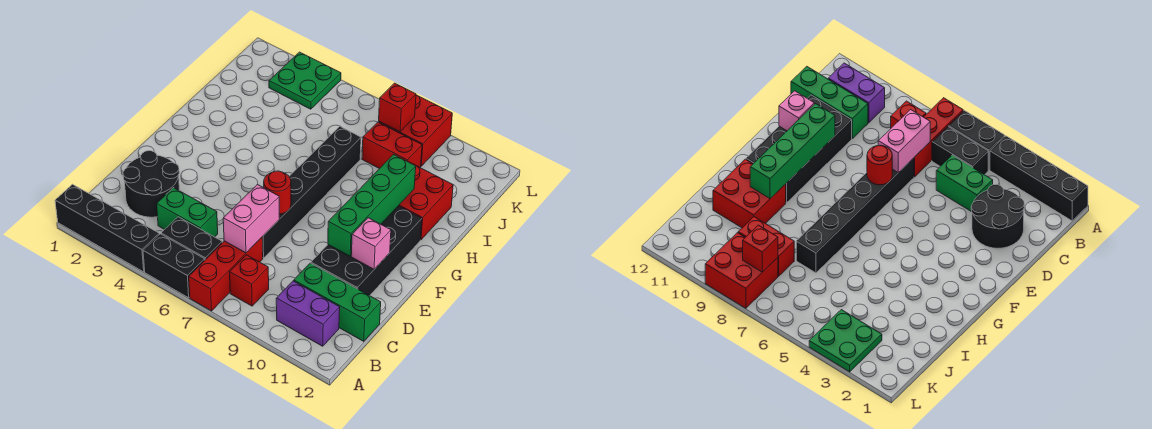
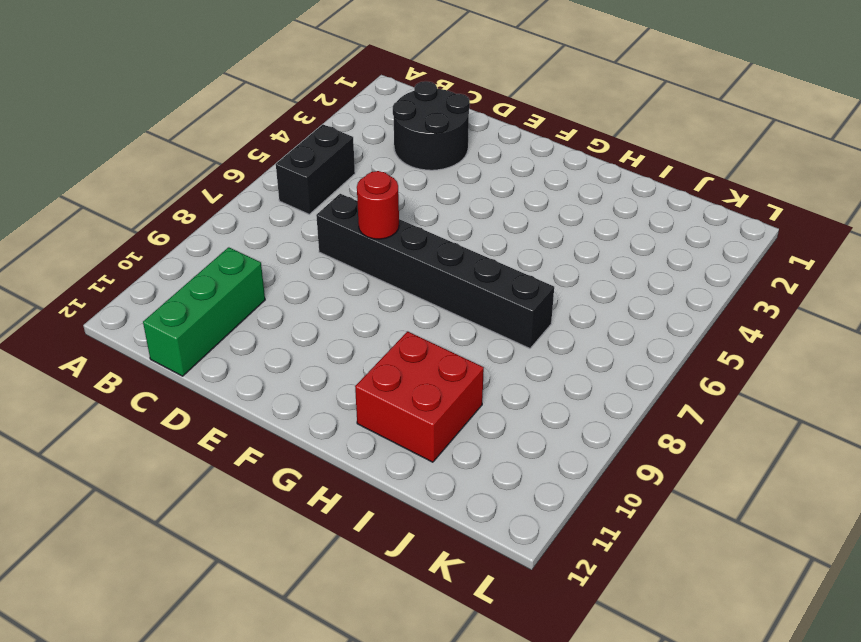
none -> black 1x4 brick [55,184,159,272]
none -> black 1x2 brick [143,234,205,298]
none -> red 1x3 brick [189,237,263,311]

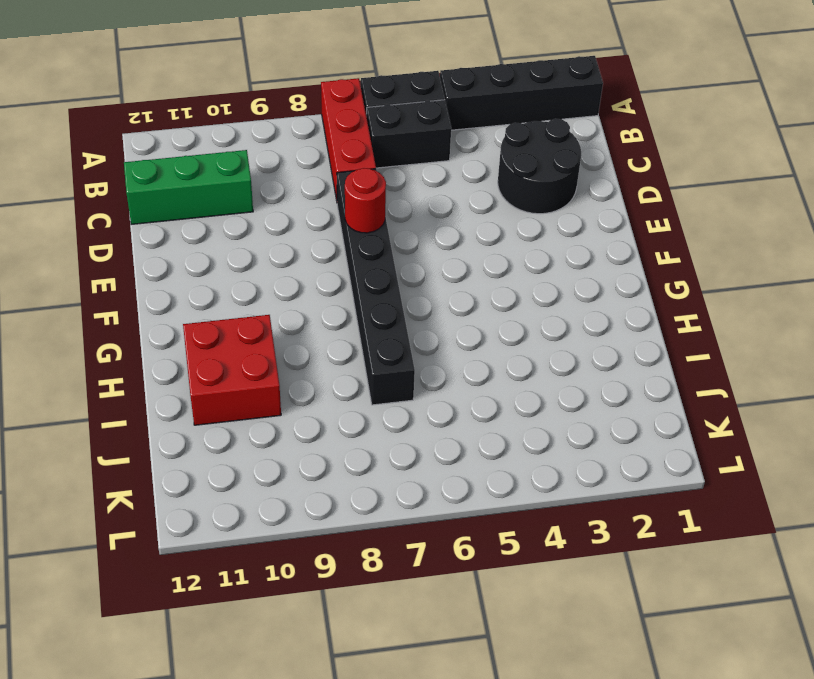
none -> red 1x1 brick [230,255,269,306]
none -> purple 1x2 brick [276,281,340,346]
none -> green 1x2 brick [157,188,218,237]

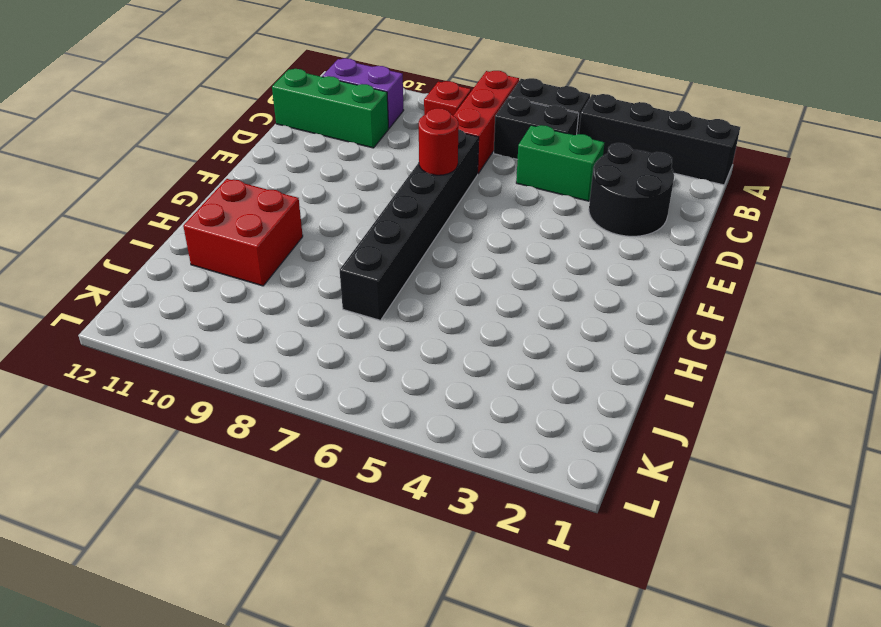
none -> black 2x4 brick [311,206,422,296]
none -> red 1x2 brick [362,122,422,169]
none -> green 2x2 plate [269,52,341,109]

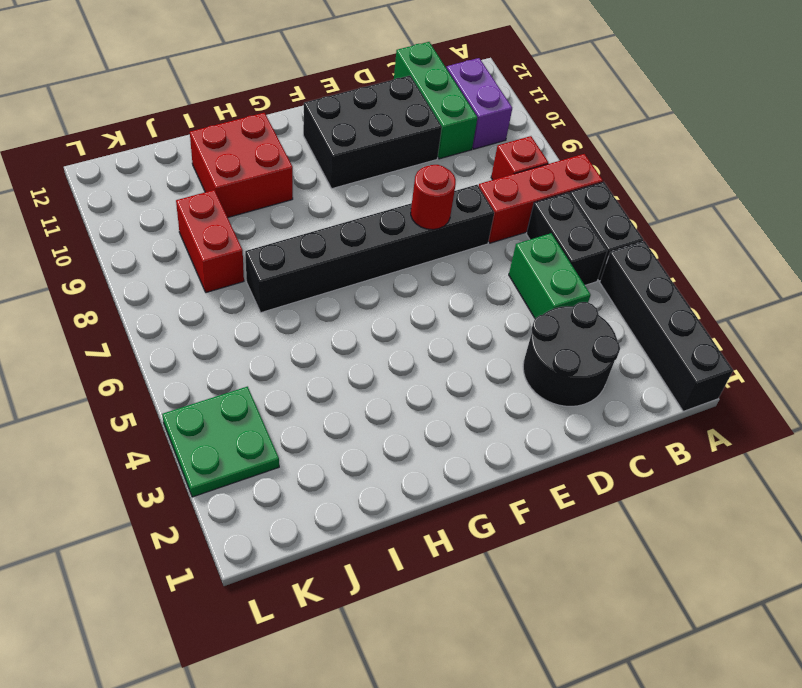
black 2x3 brick [303,76,442,189] -> black 2x4 brick [311,206,422,296]
none -> red 2x2 brick [379,95,452,166]
none -> pink 1x2 brick [223,184,280,253]
none -> green 1x4 brick [328,155,416,256]

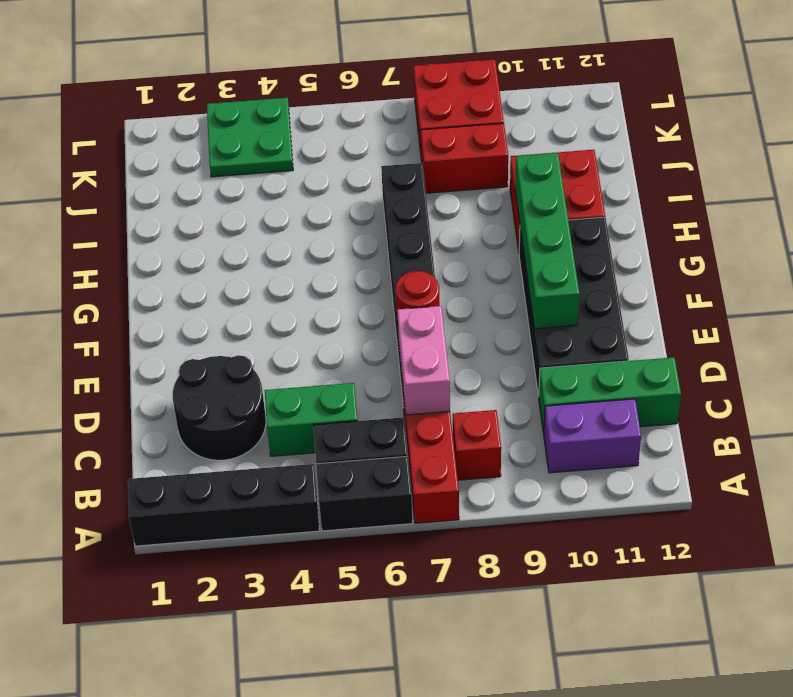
none -> pink 1x1 brick [351,218,391,269]
none -> red 1x1 brick [379,83,416,132]

